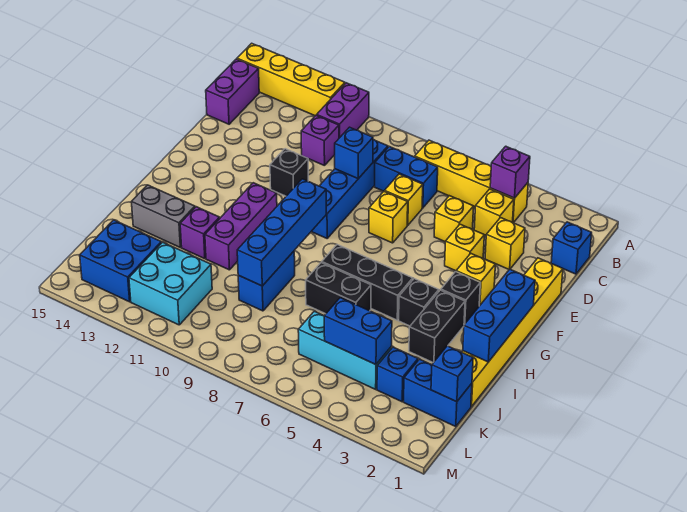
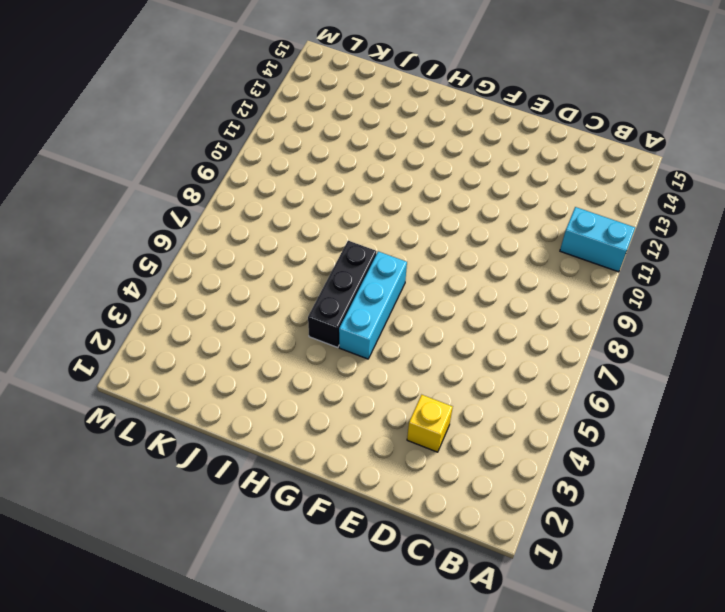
cyan 1x2 brick [560,207,635,272] -> purple 1x2 brick [317,83,369,138]
cyan 1x3 brick [339,251,407,359] -> cyan 1x3 brick moved to [298,311,391,389]
none -> yellow 1x4 brick [237,43,345,116]
none -> yellow 1x4 brick [415,140,528,223]
none -> purple 1x2 brick [206,59,259,124]
none -> blue 1x1 brick [551,222,592,274]

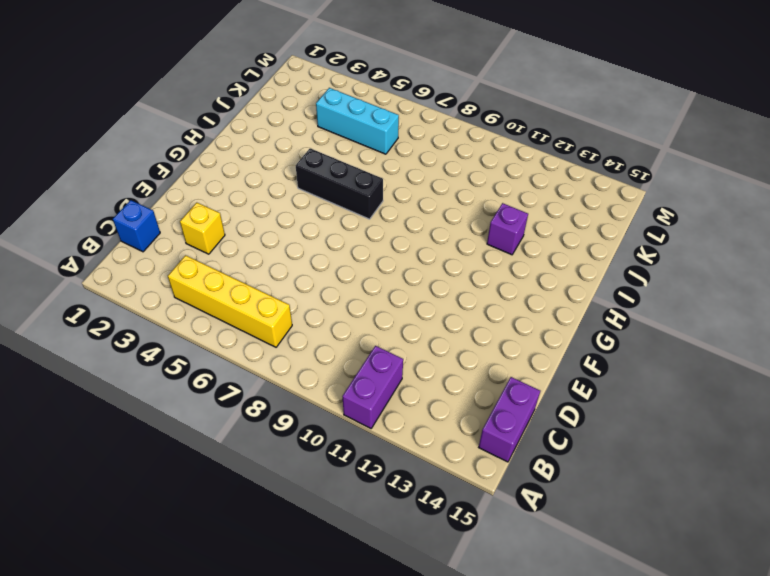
none -> yellow 1x4 brick [237,43,345,116]
none -> yellow 1x1 brick [474,189,514,235]
none -> blue 1x2 brick [375,147,438,208]
none -> blue 1x4 brick [311,139,388,238]

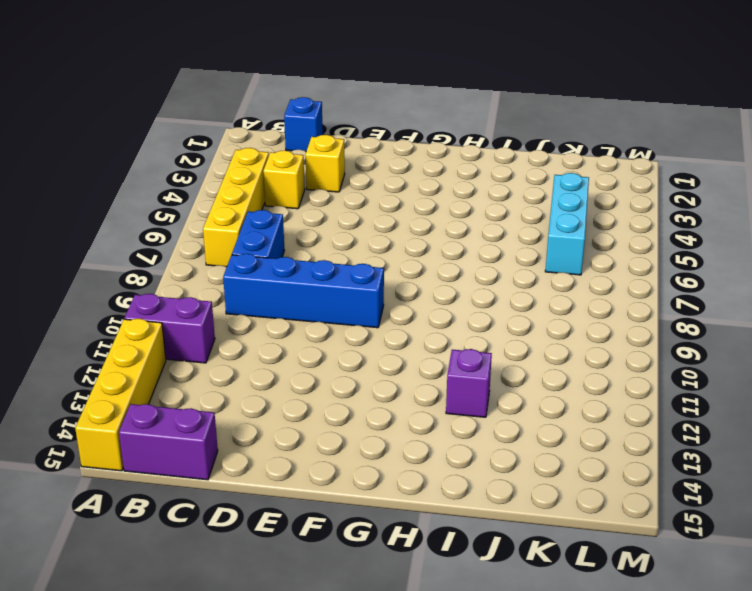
none -> purple 1x1 brick [301,115,339,166]
none -> yellow 1x1 brick [434,196,474,242]
none -> yellow 1x1 brick [384,174,423,225]
none -> yellow 1x6 brick [462,258,563,407]

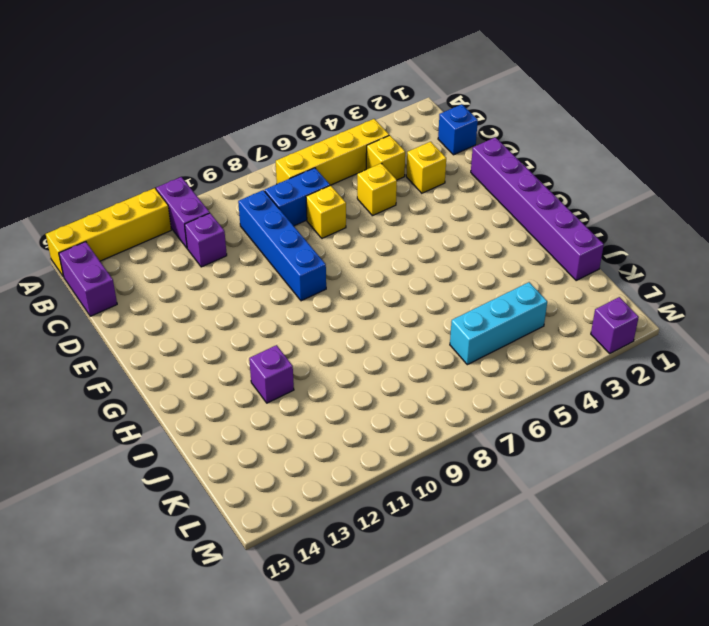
purple 1x6 brick [471,137,604,280] -> yellow 1x6 brick [462,258,563,407]
purple 1x1 brick [591,297,639,353] -> purple 1x1 brick moved to [490,146,530,198]
none -> yellow 1x1 brick [445,224,484,271]
none -> yellow 1x1 brick [369,192,408,243]
none -> black 1x1 brick [270,149,308,196]
none -> yellow 1x1 brick [456,254,495,306]

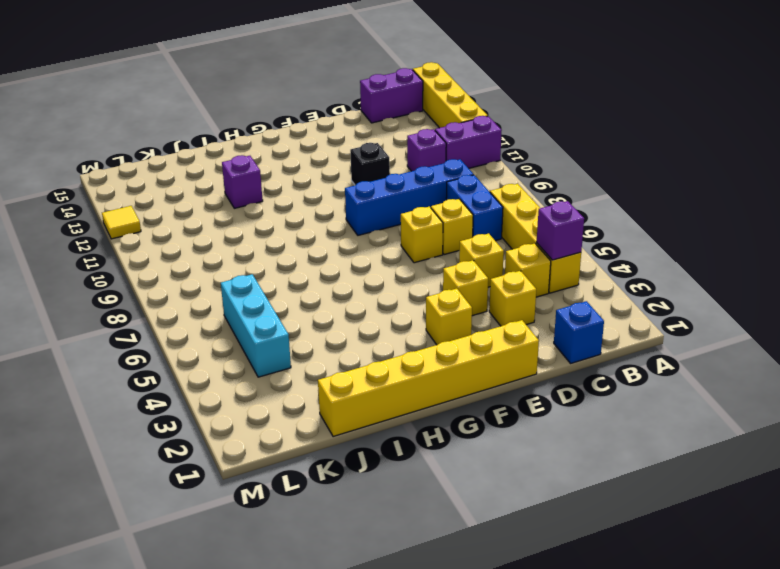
yellow 1x1 tile [102,206,141,239] -> none
none -> black 1x1 brick [441,272,480,325]
none -> purple 1x3 brick [205,183,277,270]
none -> black 1x2 brick [409,290,465,363]
none -> black 1x1 brick [399,279,439,326]

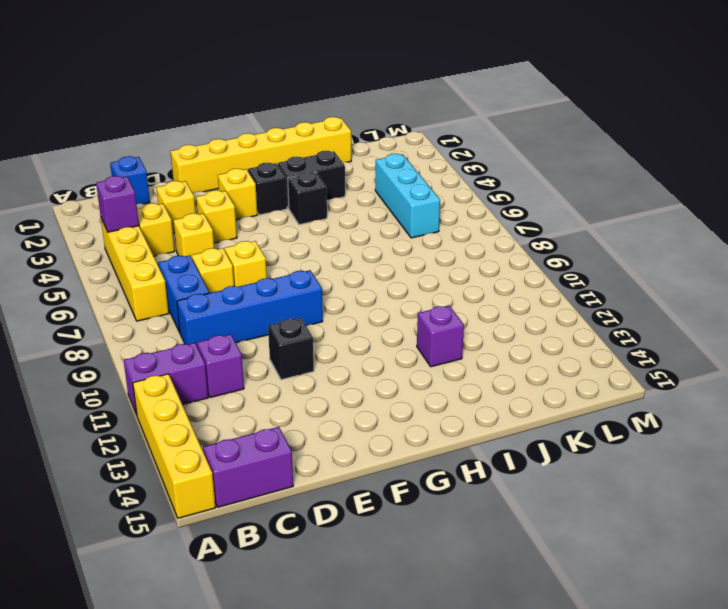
none -> purple 1x3 brick [205,183,277,270]
none -> black 1x3 brick [322,245,413,320]
none -> black 1x2 brick [306,263,371,314]
none -> blue 1x2 brick [238,251,295,311]

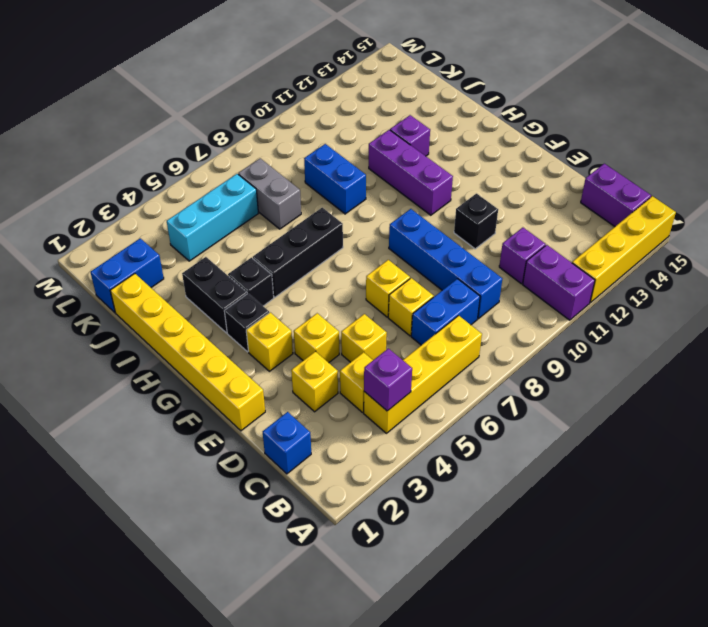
grey 1x2 brick [238,158,301,229] -> grey 1x2 brick turned to [131,185,195,247]
none -> black 1x2 brick [306,263,371,314]
none -> blue 1x1 brick [377,347,418,402]
none -> cyan 2x2 brick [129,242,212,325]
none -> blue 2x2 brick [80,220,161,302]

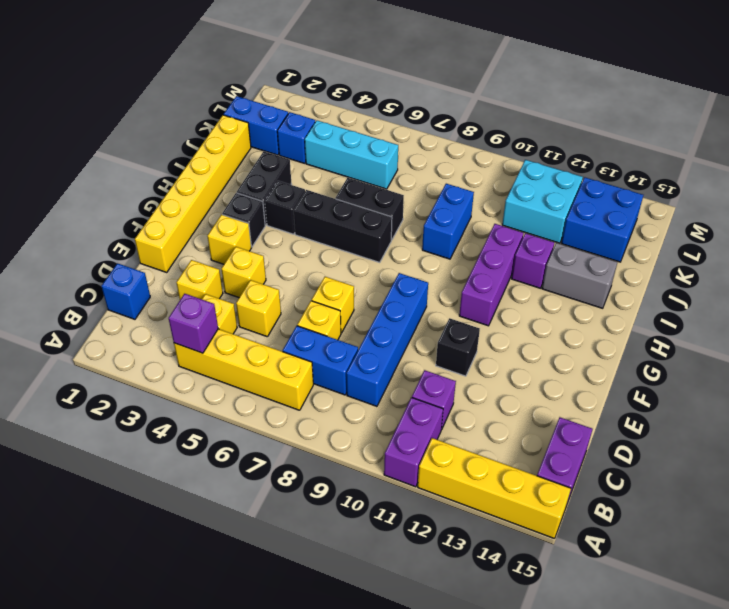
none -> blue 1x1 brick [335,127,373,179]
none -> blue 1x3 brick [463,269,535,362]
none -> blue 1x4 brick [237,179,326,286]
none -> blue 1x1 brick [431,346,473,402]

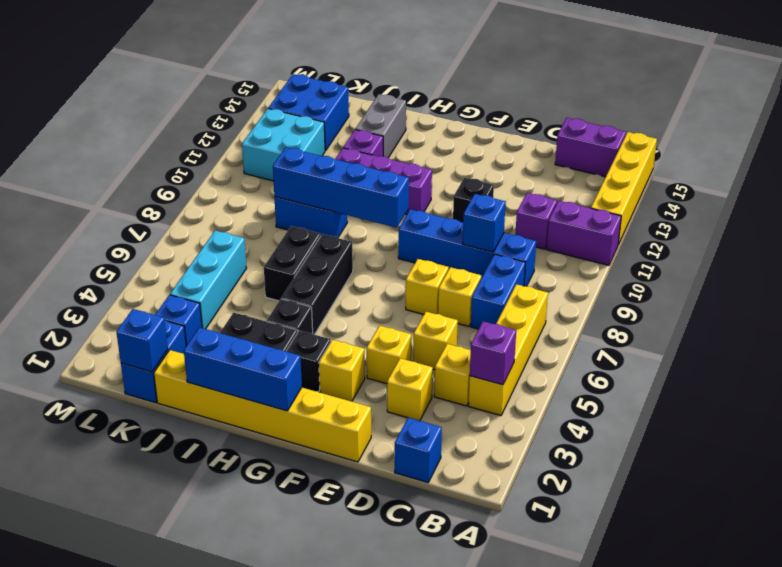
none -> blue 1x2 brick [324,298,392,365]

